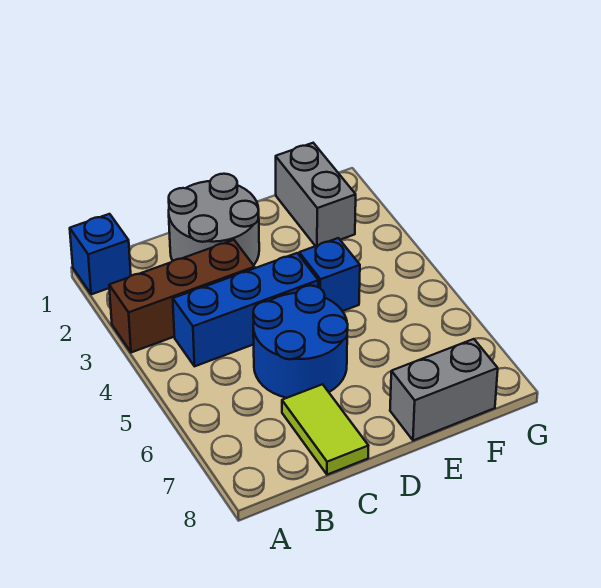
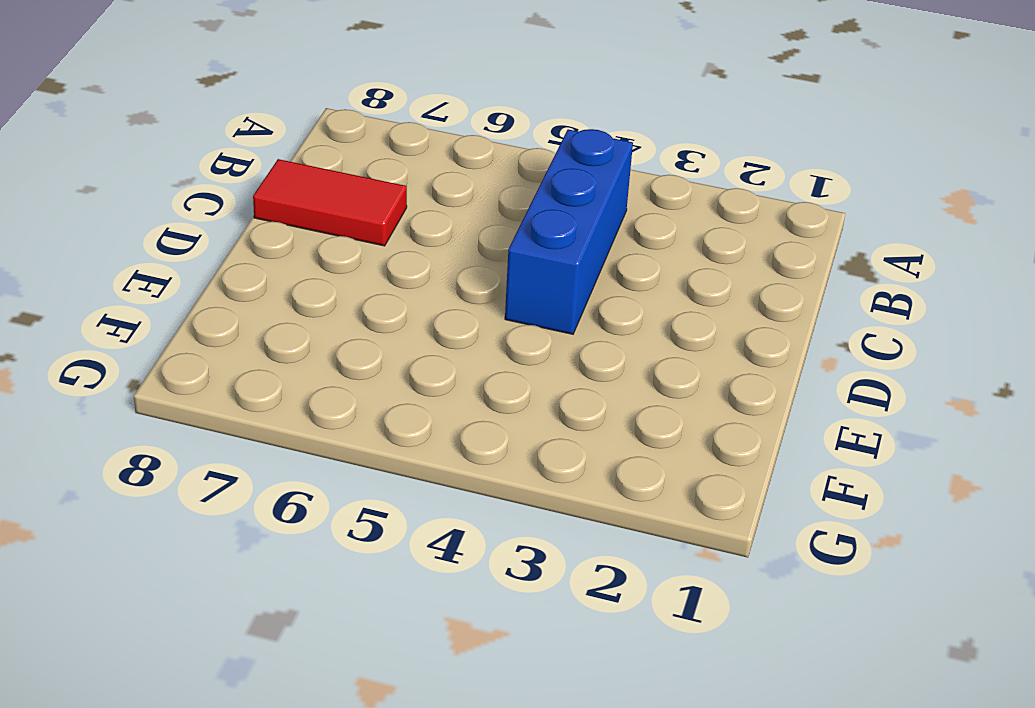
red 1x2 tile [253,159,407,246] -> lime 1x2 tile [282,384,368,475]
none -> blue 1x1 brick [70,214,131,294]
none -> brown 1x3 brick [109,240,255,352]

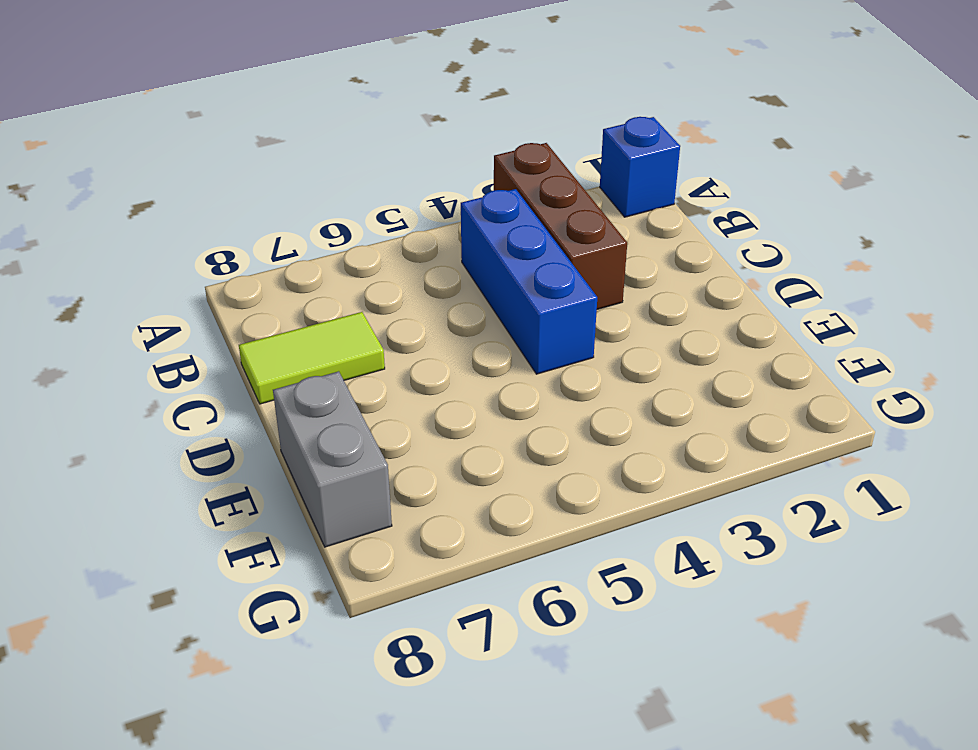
none -> grey 2x2 round brick [169,174,259,265]
none -> blue 2x2 round brick [253,286,348,398]

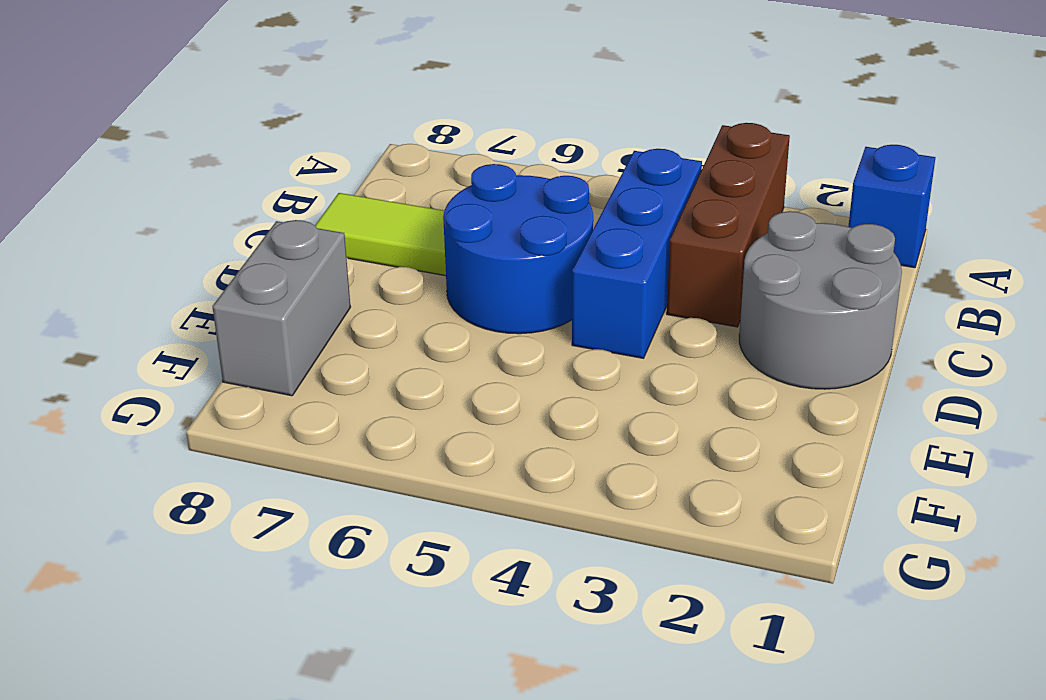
none -> blue 1x1 brick [299,238,360,311]
none -> grey 1x2 brick [276,143,356,246]

